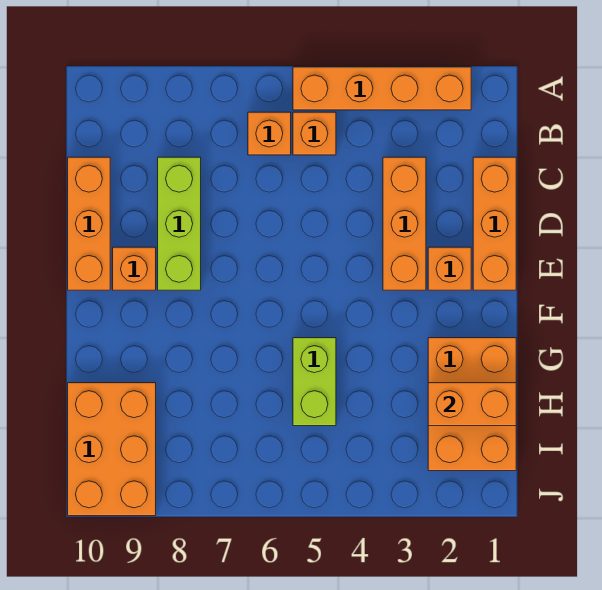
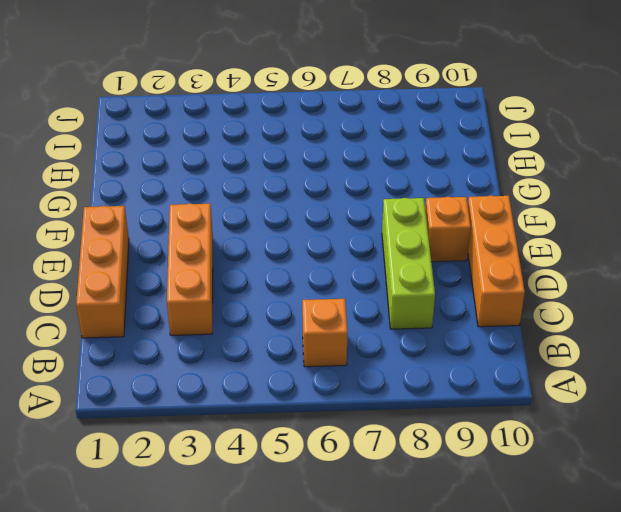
none -> orange 1x4 brick [293,67,471,110]
none -> orange 1x1 brick [293,112,336,155]
none -> orange 1x1 brick [428,247,471,290]

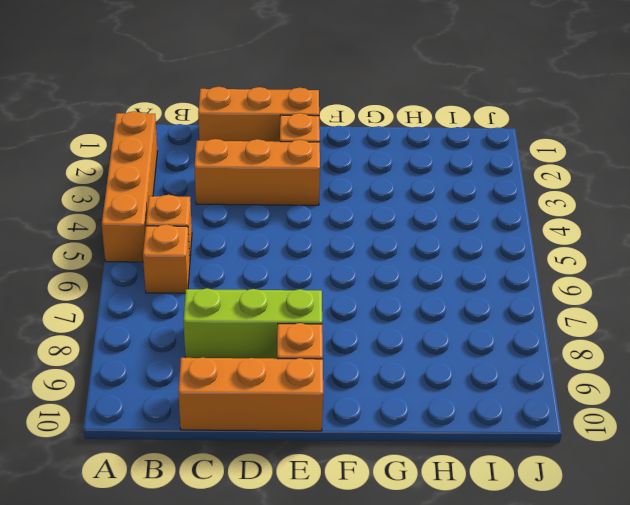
none -> orange 2x3 brick [428,338,516,471]
none -> lime 1x2 brick [293,338,336,426]
none -> orange 2x3 brick [68,383,156,516]

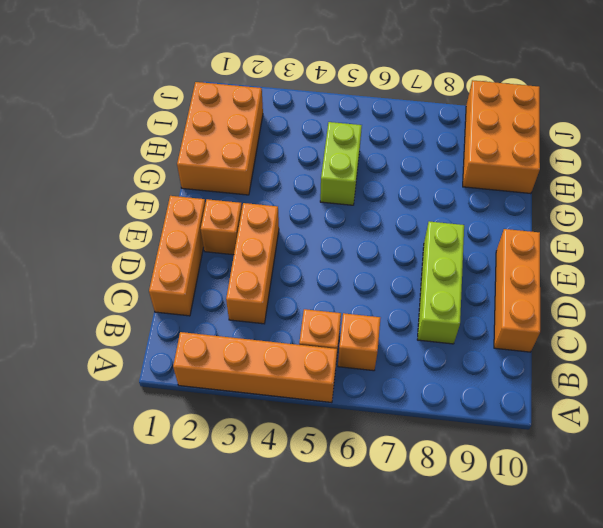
none -> orange 1x1 brick [113,247,156,290]
none -> orange 1x2 brick [428,383,516,426]

